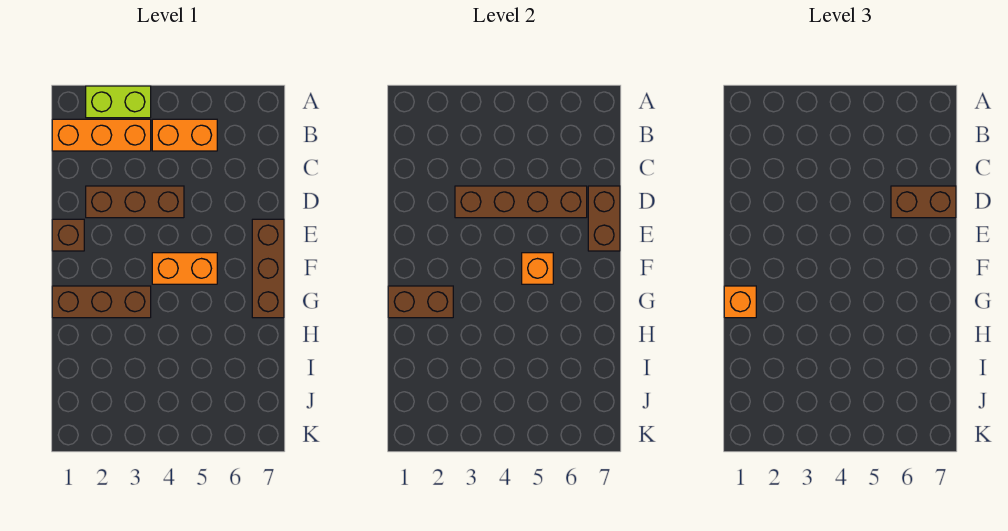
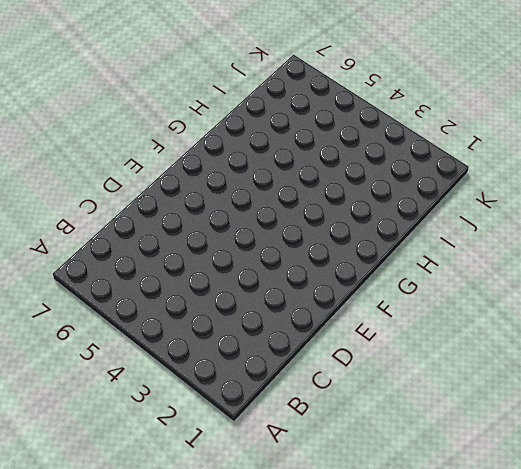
none -> lime 1x2 brick [86,86,151,118]
none -> orange 1x3 brick [52,119,151,151]
none -> orange 1x2 brick [152,119,217,151]

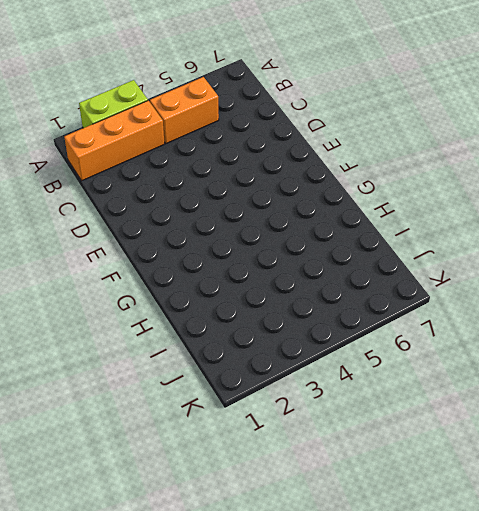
none -> brown 1x3 brick [86,186,184,218]
none -> brown 1x1 brick [52,219,84,251]
none -> brown 1x3 brick [252,219,284,318]

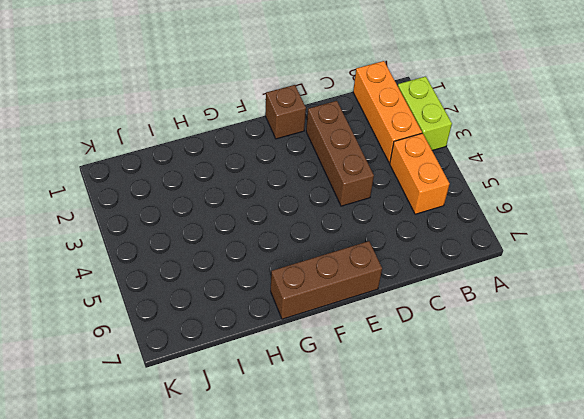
none -> orange 1x2 brick [152,253,217,284]
none -> brown 1x3 brick [52,286,151,318]
none -> brown 1x4 brick [455,186,587,218]

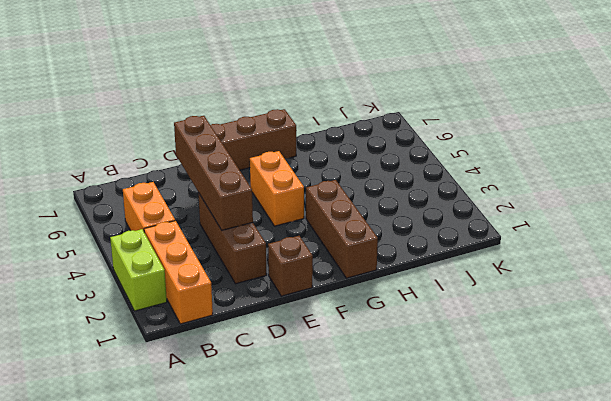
none -> brown 1x2 brick [588,186,620,251]
none -> orange 1x1 brick [522,253,553,284]
none -> brown 1x2 brick [388,286,453,318]

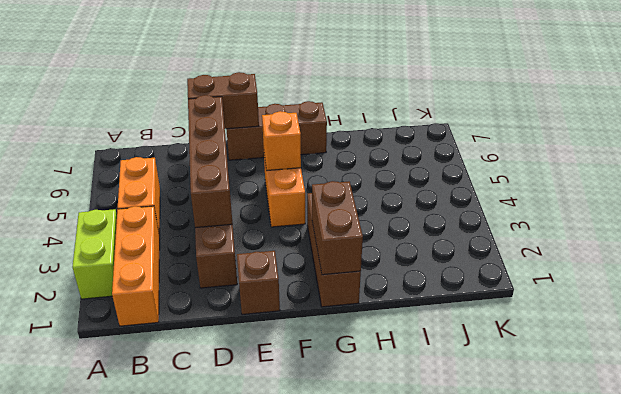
none -> brown 1x2 brick [891,186,956,218]
none -> orange 1x1 brick [724,286,756,318]

